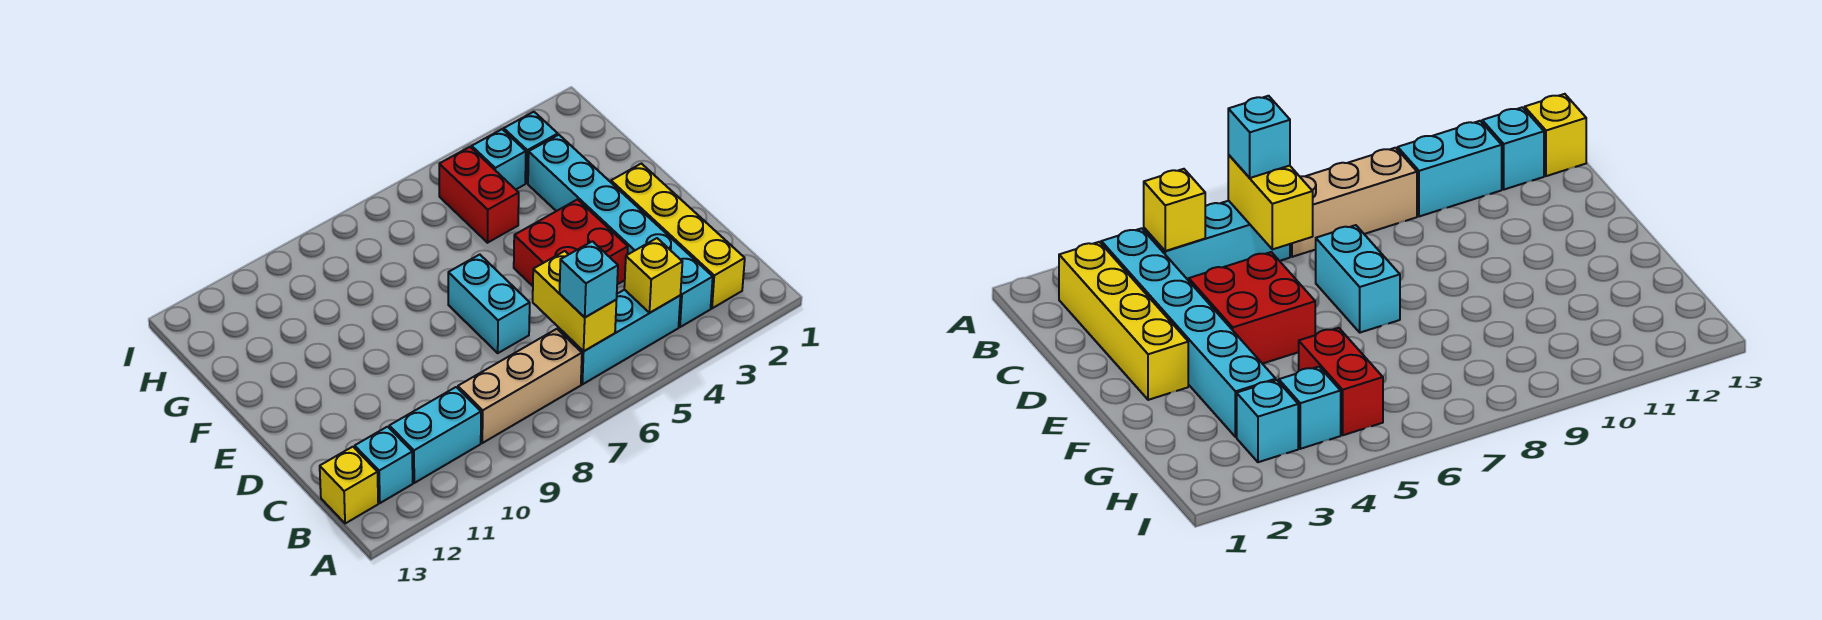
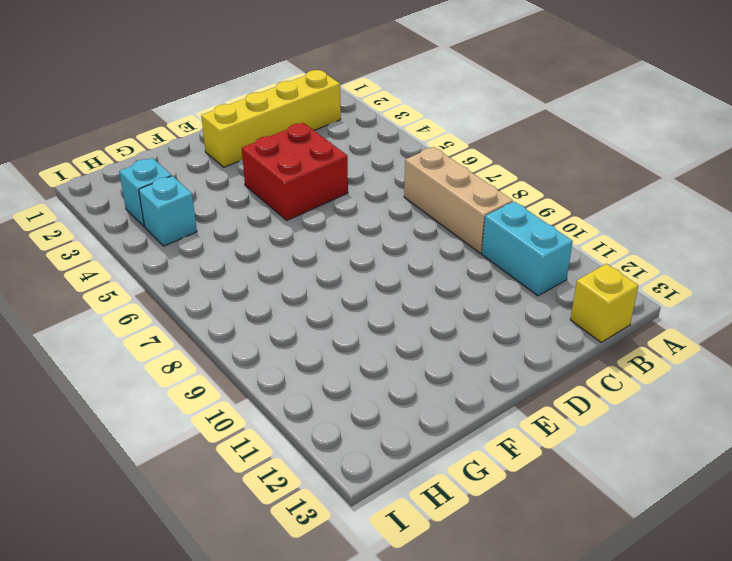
none -> cyan 1x6 brick [528,135,713,327]
none -> cyan 1x3 brick [559,290,680,384]
none -> cyan 1x1 brick [355,427,413,503]

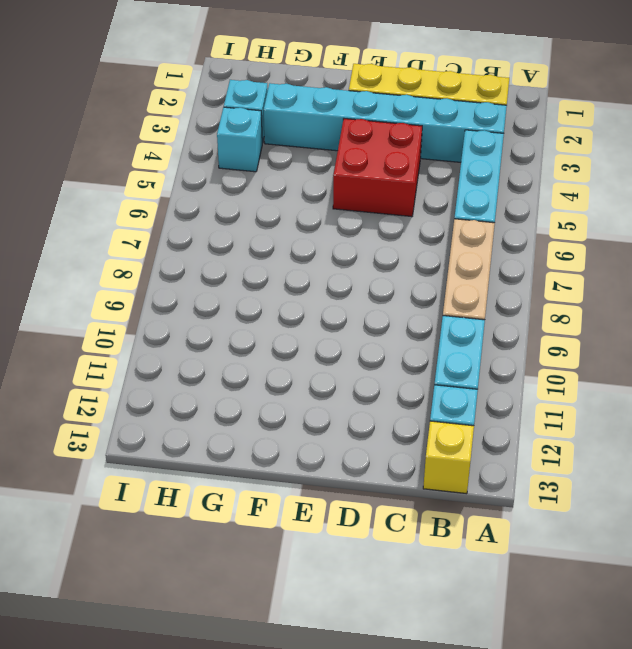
none -> cyan 1x2 brick [448,255,530,353]
none -> red 1x2 brick [439,147,519,243]
none -> yellow 1x1 brick [624,238,682,313]

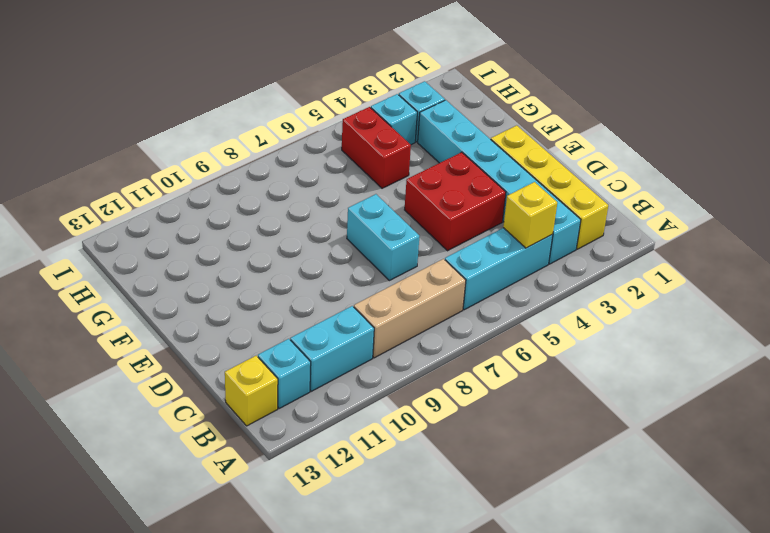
none -> yellow 1x2 brick [533,251,616,351]
none -> cyan 1x1 brick [560,241,618,317]

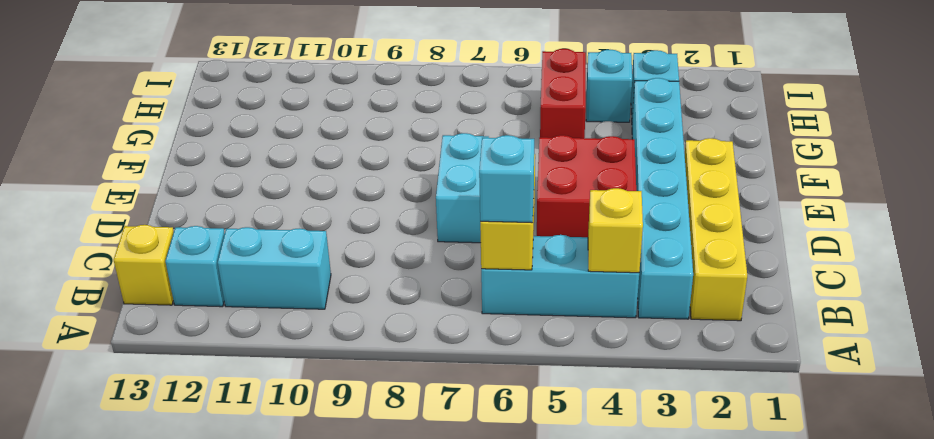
none -> tan 1x3 brick [458,329,582,443]

